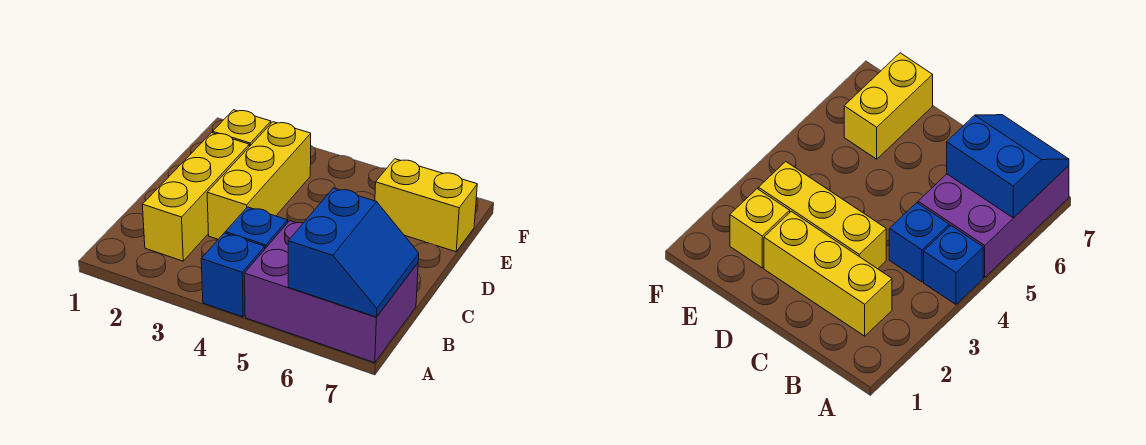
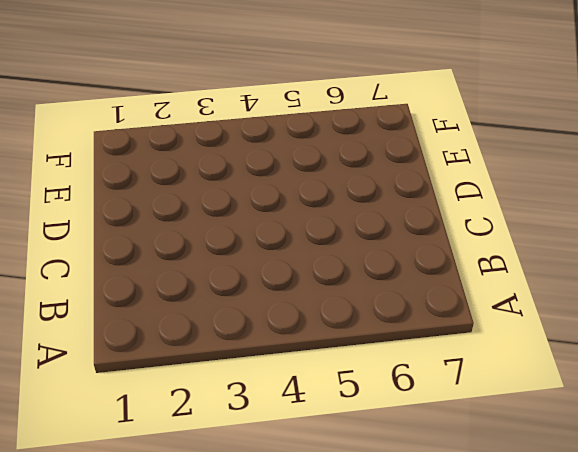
none -> blue 1x1 brick [201,233,265,317]
none -> purple 2x3 brick [244,221,418,363]

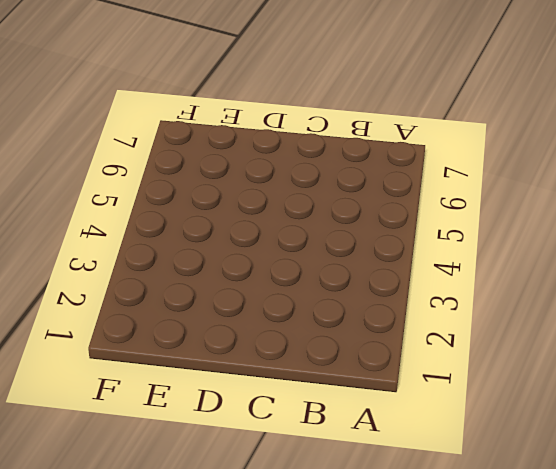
none -> blue 1x1 brick [201,233,265,317]
none -> purple 2x3 brick [244,221,418,363]

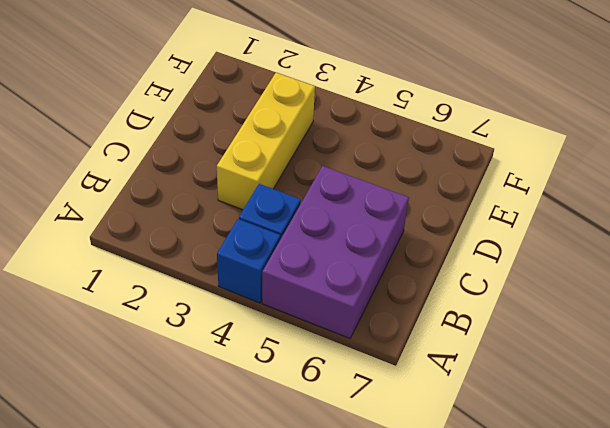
purple 2x3 brick [262,166,409,338] -> purple 2x3 brick turned to [244,221,418,363]
none -> yellow 1x3 brick [142,133,249,261]
none -> yellow 1x1 brick [212,110,271,147]

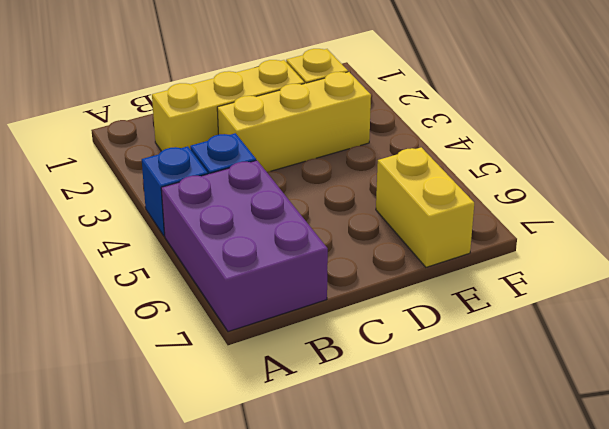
none -> blue 2x2 slope [288,188,419,317]

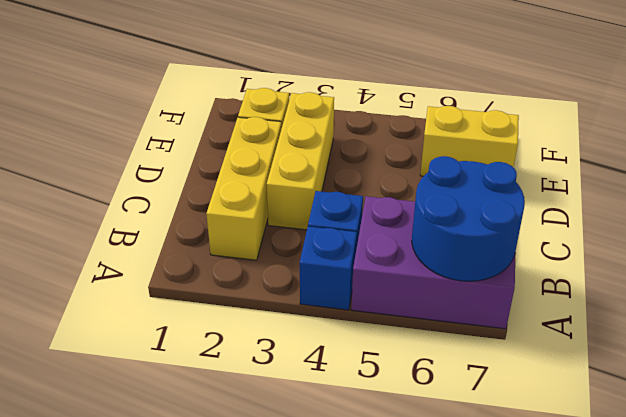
blue 2x2 round brick [412,156,525,281] -> blue 2x2 slope [288,188,419,317]

